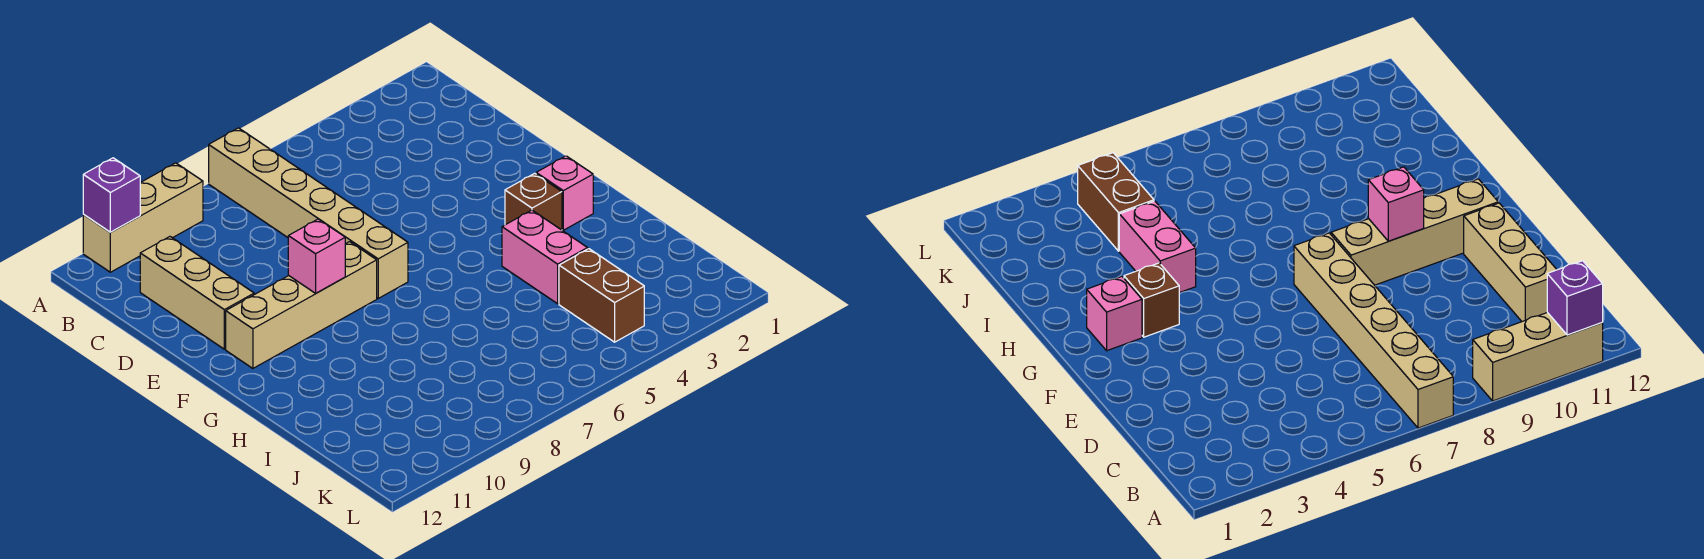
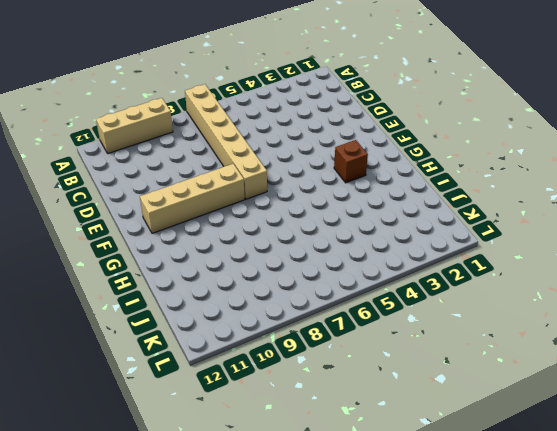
none -> tan 1x3 brick [140,237,254,349]
none -> pink 1x1 brick [536,156,593,230]

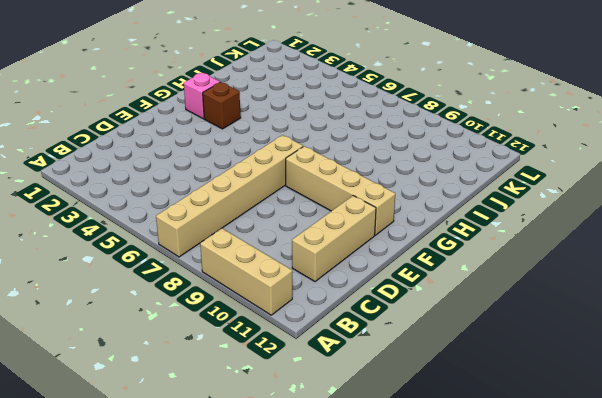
none -> pink 1x2 brick [502,210,588,304]
none -> brown 1x2 brick [559,249,644,342]

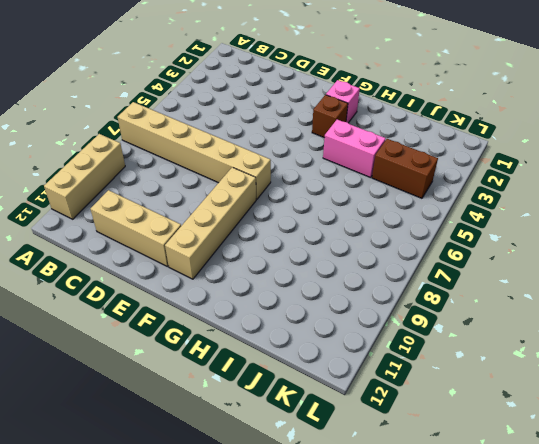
none -> purple 1x1 brick [83,158,140,232]
none -> pink 1x1 brick [288,219,345,293]

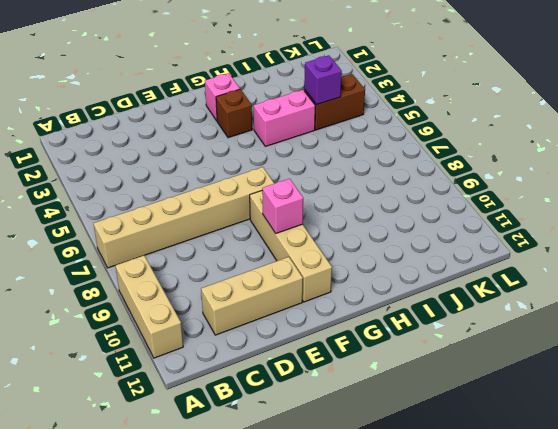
purple 1x1 brick [304,55,342,105] -> purple 1x1 brick moved to [83,158,140,232]

